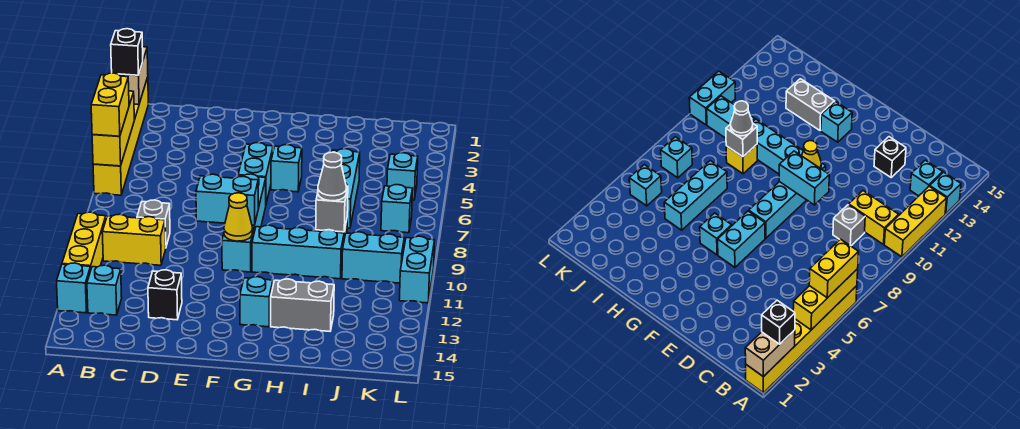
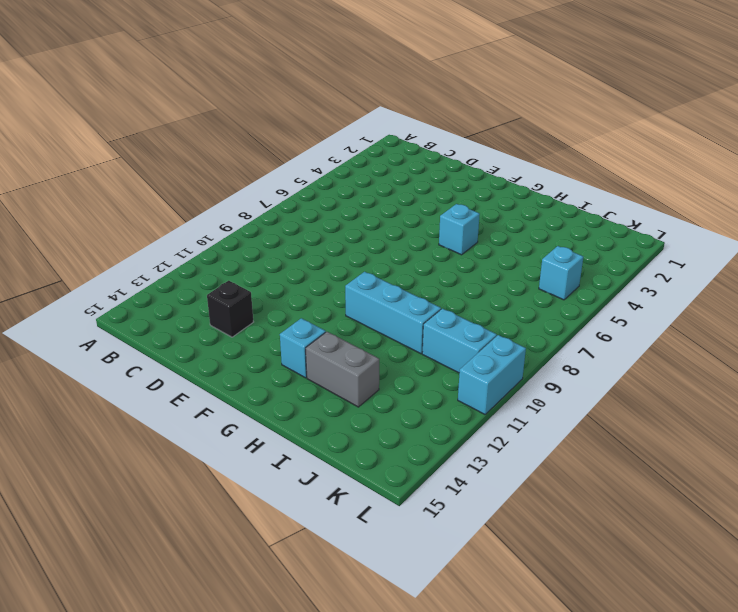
none -> yellow 1x6 brick [93,77,148,195]
none -> yellow 1x3 brick [62,212,106,268]
none -> cyan 1x1 brick [57,263,91,313]

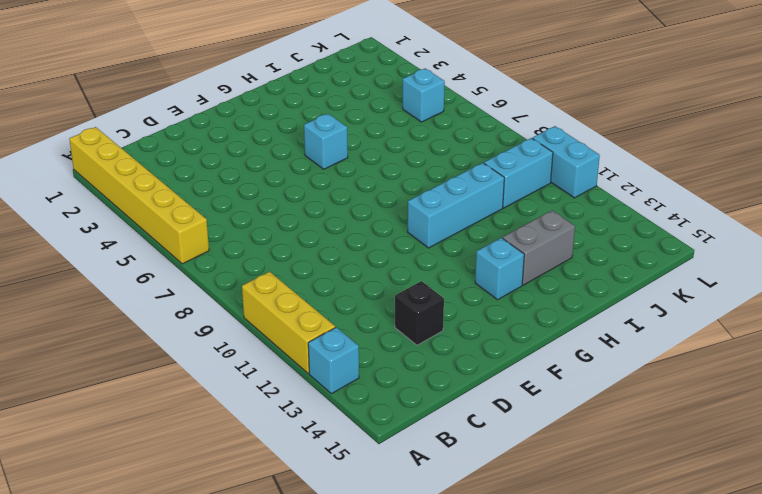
none -> yellow 1x2 brick [102,214,166,265]
none -> cyan 1x1 brick [87,265,122,315]
none -> grey 1x1 brick [137,200,170,246]

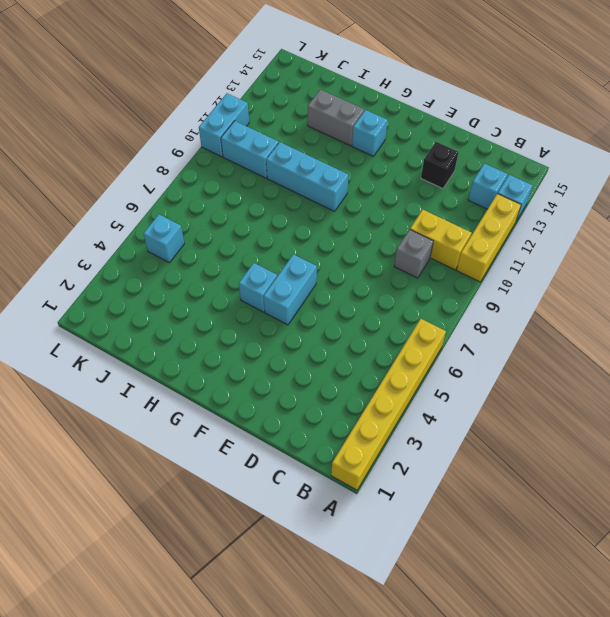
none -> cyan 1x4 brick [222,174,266,272]
none -> cyan 1x3 brick [332,149,360,228]
none -> yellow 1x1 brick [726,145,757,174]

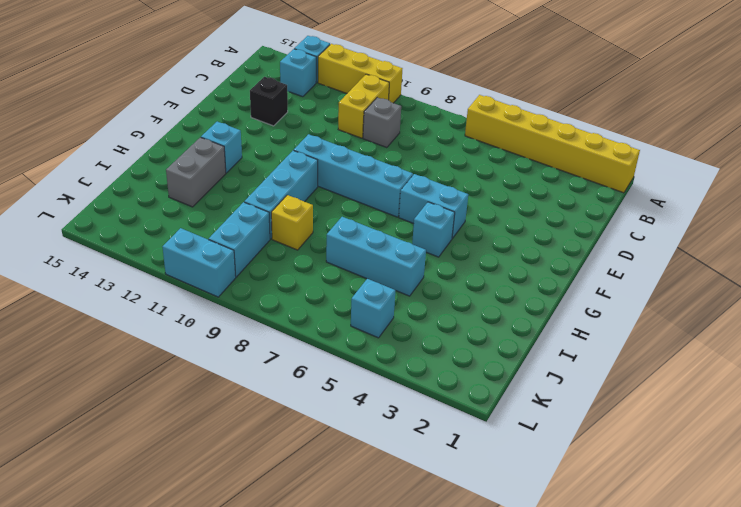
none -> cyan 1x1 brick [381,185,413,233]
none -> tan 1x2 brick [119,47,148,105]
none -> yellow 1x3 brick [92,91,134,166]

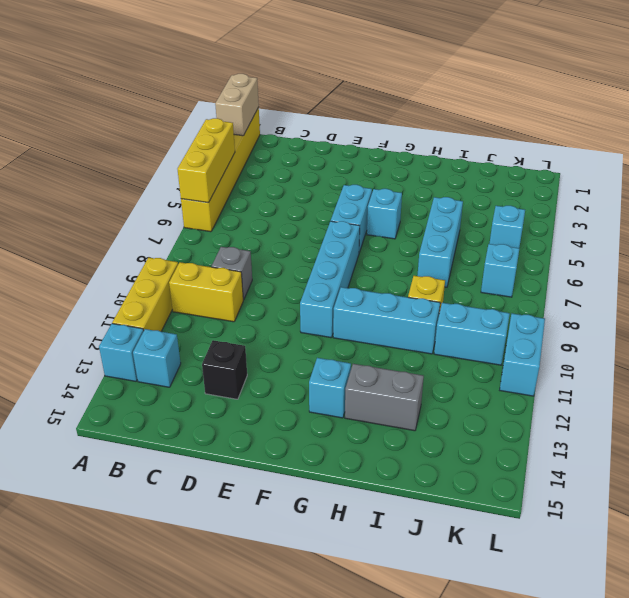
none -> cyan 1x2 brick [196,174,258,225]
none -> yellow 1x1 cone [224,193,252,241]
none -> grey 1x1 brick [316,186,348,232]

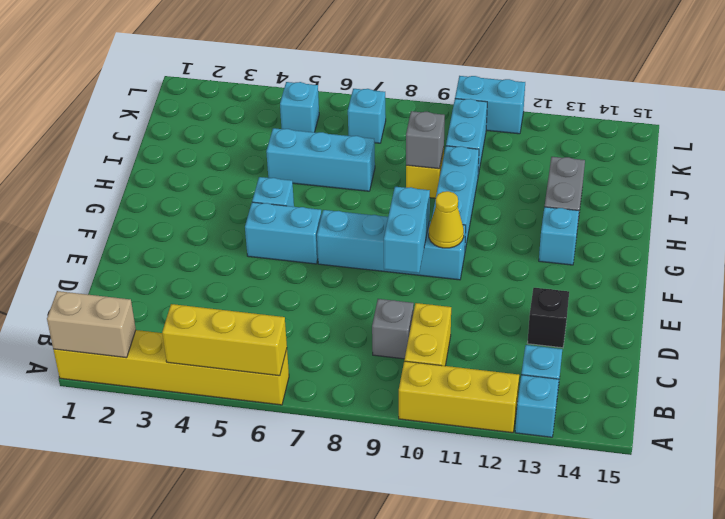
none -> black 1x1 brick [111,29,143,75]
none -> yellow 1x2 brick [91,73,129,136]
none -> grey 1x1 cone [318,152,347,201]

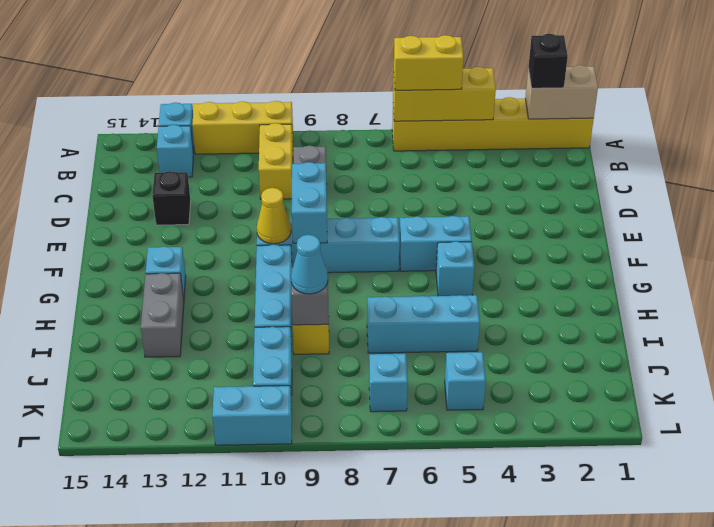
cyan 1x1 cone [291,235,328,294] -> grey 1x1 cone [318,152,347,201]

